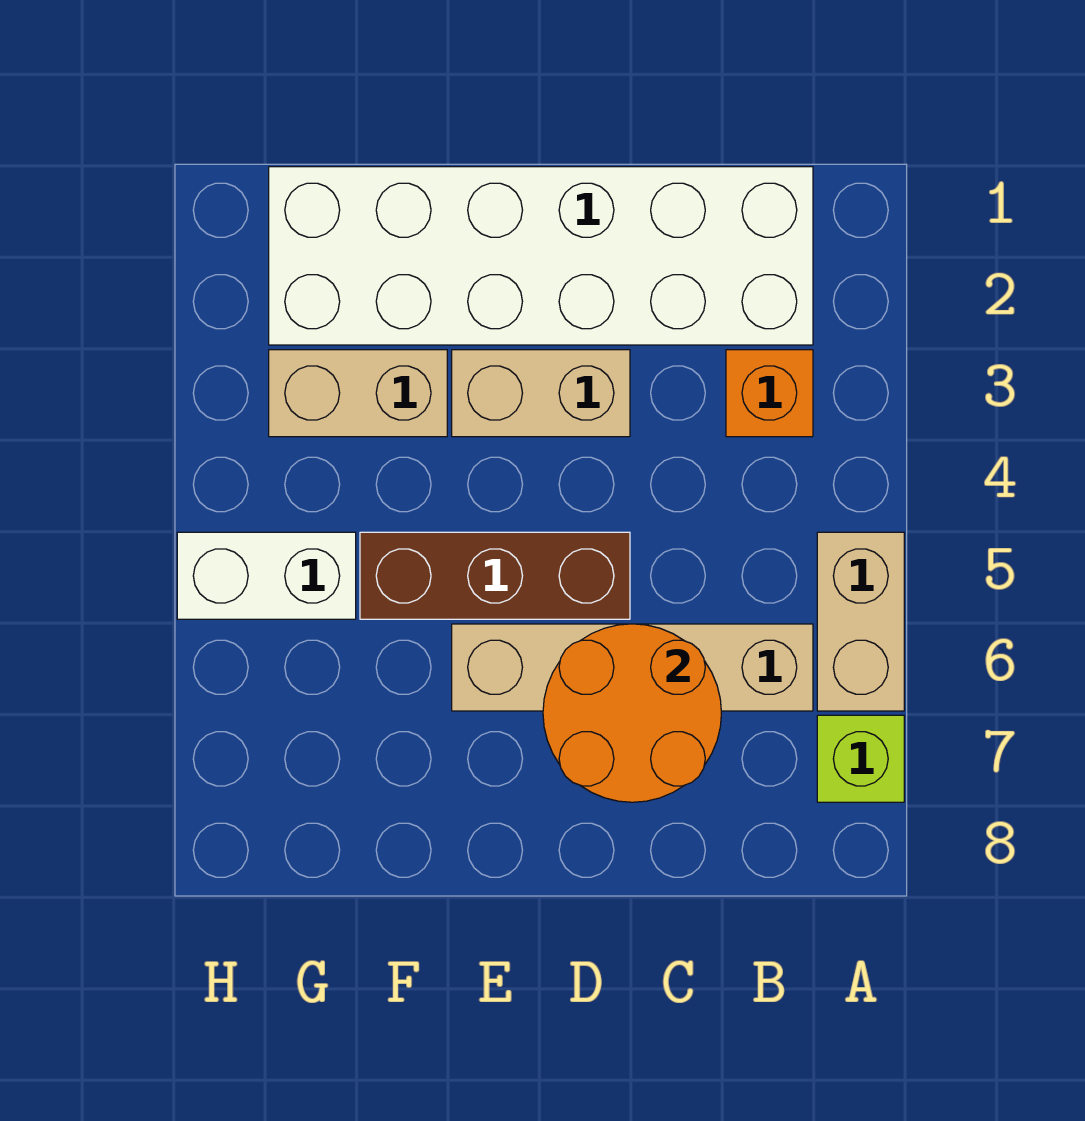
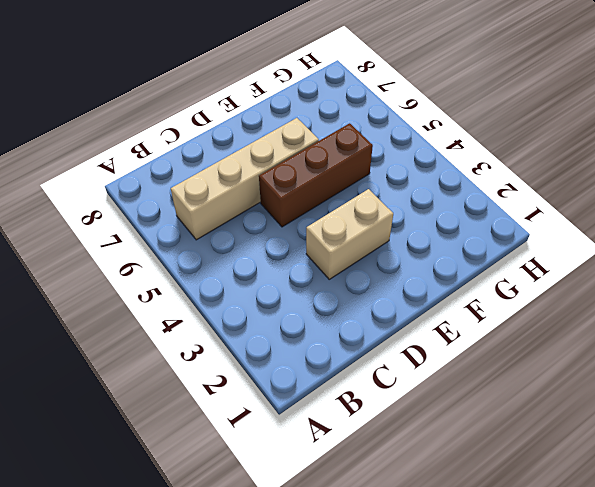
none -> tan 1x2 brick [817,532,904,711]
none -> lime 1x1 brick [817,715,904,802]

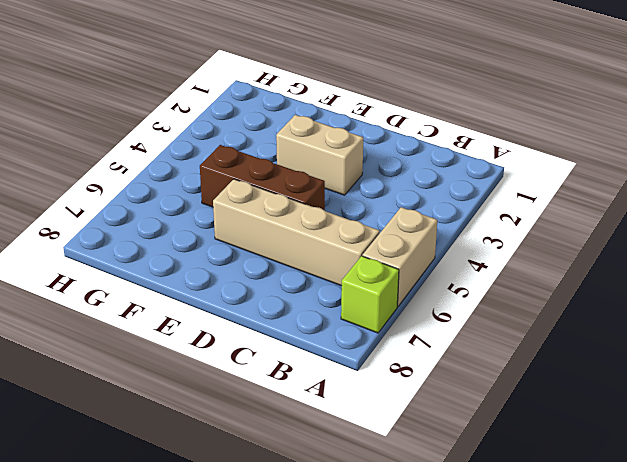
none -> white 2x6 brick [269,167,813,345]
none -> orange 1x1 brick [726,350,813,437]

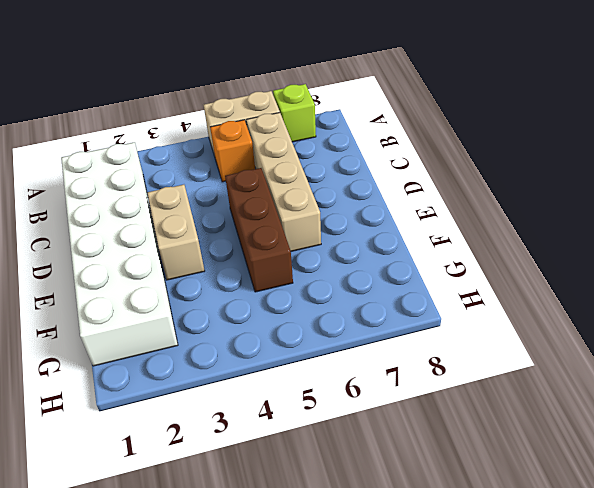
orange 1x1 brick [210,120,255,182] -> orange 1x1 brick moved to [726,350,813,437]
none -> tan 1x2 brick [269,350,447,437]
none -> white 1x2 brick [177,532,356,619]

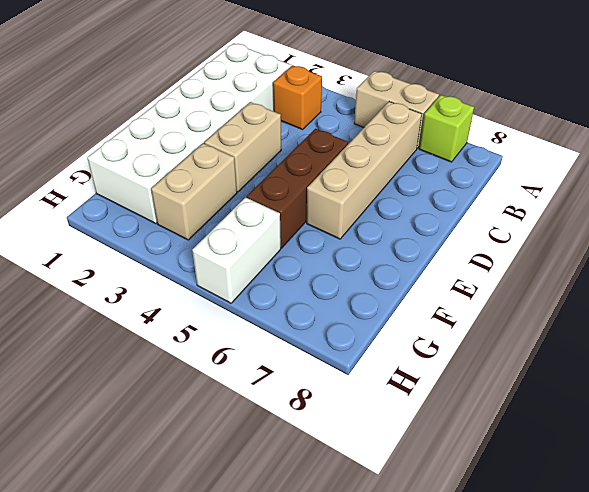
none -> orange 2x2 round brick [543,624,721,802]

